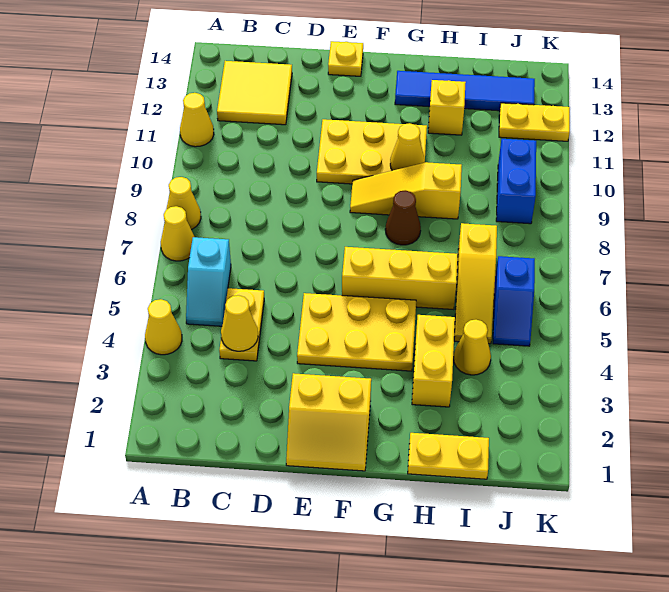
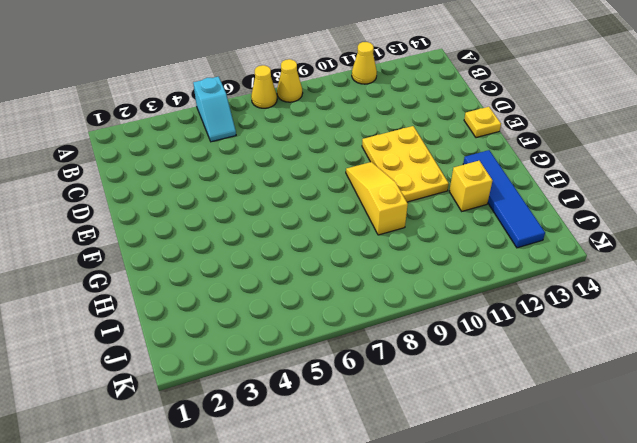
cyan 1x2 slope [193,77,236,142] -> cyan 1x2 slope turned to [186,237,231,326]
none -> yellow 1x1 cone [145,299,182,355]
none -> yellow 2x2 tile [217,61,292,125]
none -> yellow 1x2 plate [219,288,264,361]

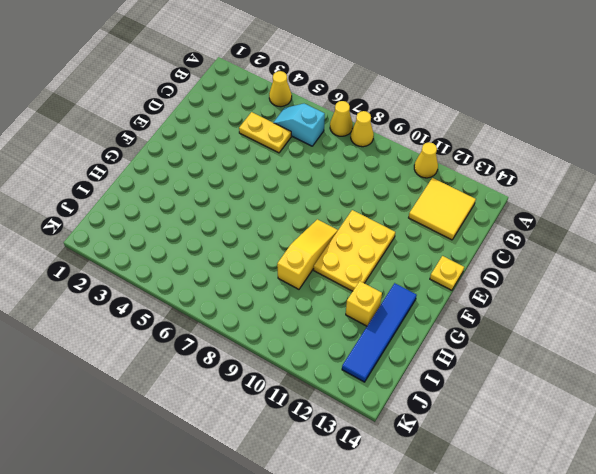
none -> yellow 2x2 slope [286,373,371,471]
none -> yellow 2x3 plate [297,293,416,371]
none -> yellow 1x3 brick [342,247,458,310]

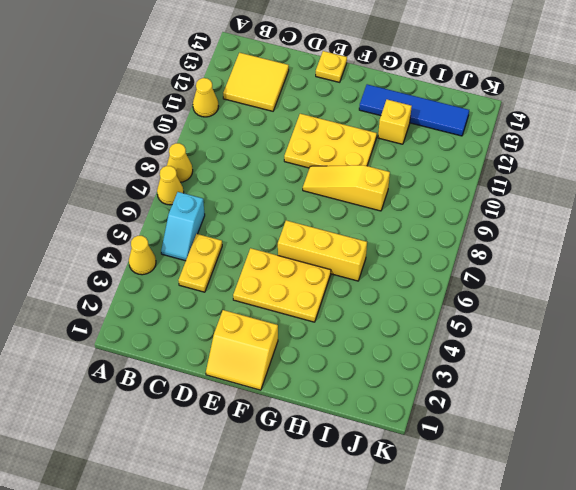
none -> brown 1x1 cone [385,190,421,245]
none -> yellow 1x2 plate [408,433,489,479]
none -> yellow 1x2 brick [412,315,455,407]

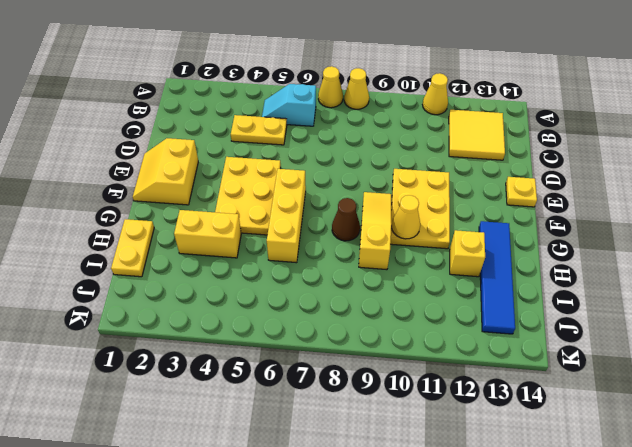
none -> yellow 1x1 cone [145,299,182,355]
none -> yellow 1x1 cone [454,320,491,375]
none -> yellow 1x3 slope [454,223,497,344]

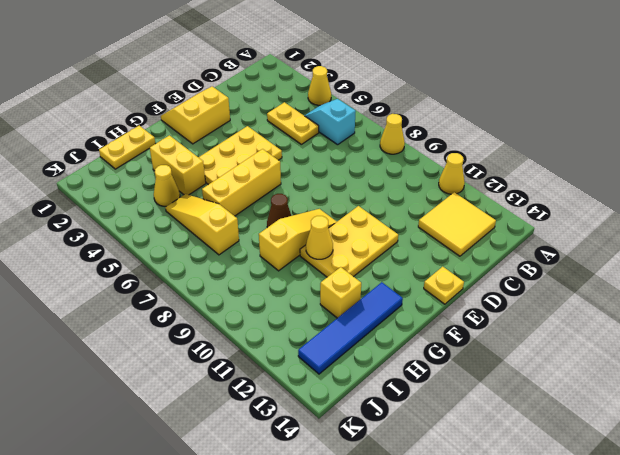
none -> yellow 1x1 cone [161,206,195,261]
none -> blue 1x2 slope [493,256,535,346]
none -> blue 1x2 brick [496,139,536,224]

